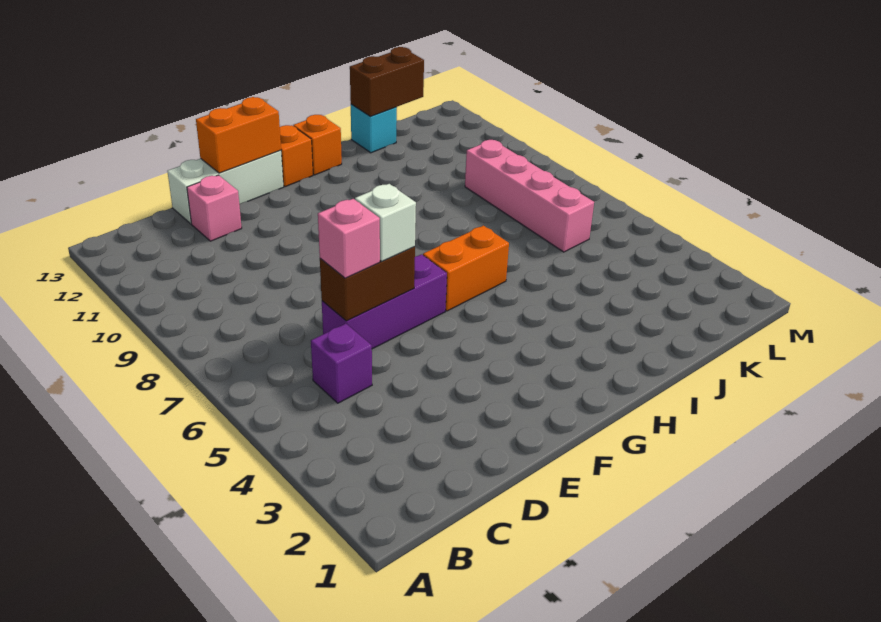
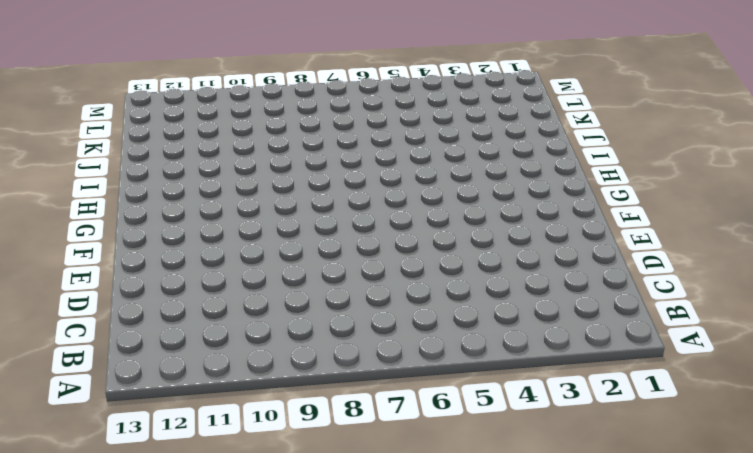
none -> purple 1x1 brick [311,324,372,403]
none -> purple 1x3 brick [322,254,447,349]
none -> pink 1x1 brick [187,175,242,241]

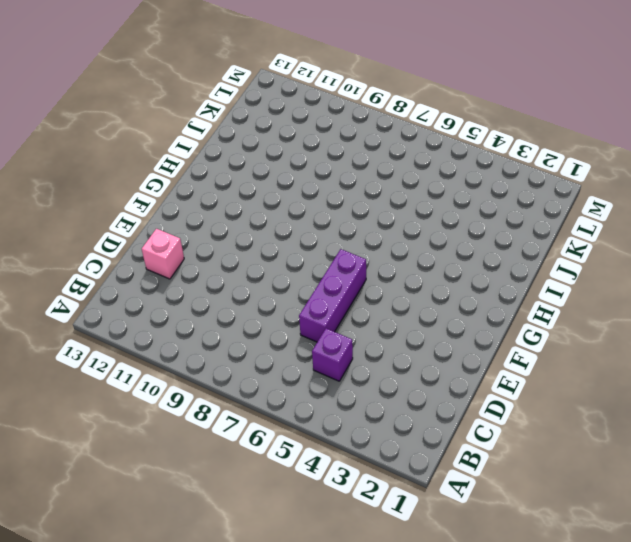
none -> white 1x3 brick [167,150,284,224]
none -> orange 1x2 brick [423,226,509,311]
none -> orange 1x1 brick [280,125,313,187]

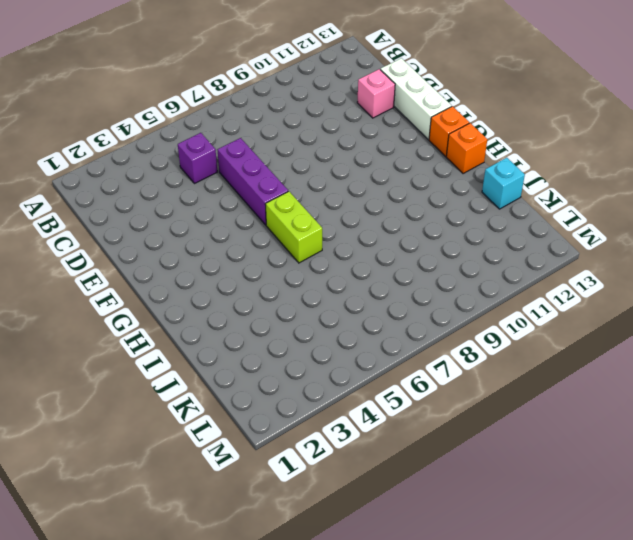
lime 1x2 brick [265,191,322,263] -> orange 1x2 brick [423,226,509,311]
none -> pink 1x4 brick [465,140,594,252]
none -> brown 1x2 brick [320,247,415,321]
none -> orange 1x2 brick [196,97,281,173]

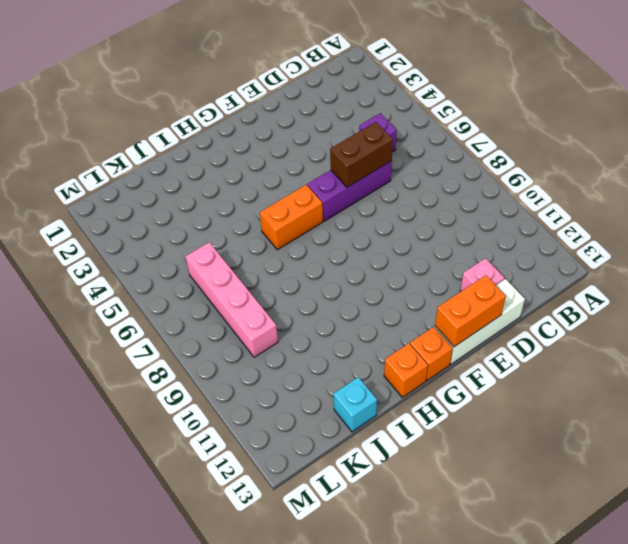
none -> brown 1x2 brick [350,47,424,116]
none -> pink 1x1 brick [318,199,380,278]
none -> white 1x1 brick [355,184,416,261]

